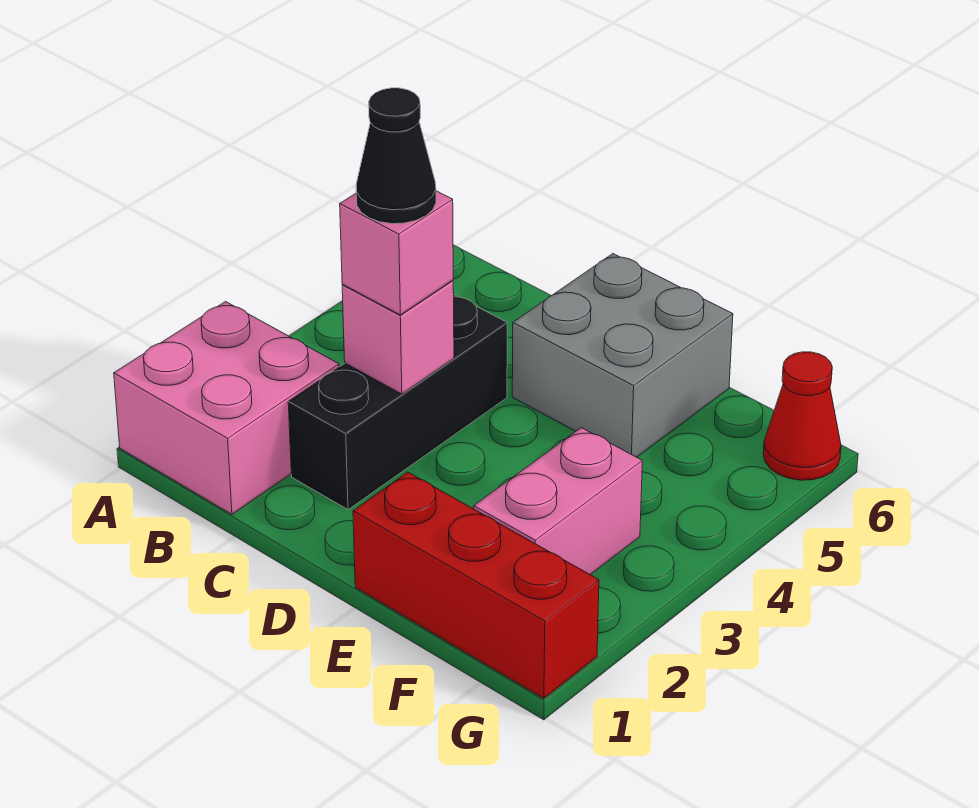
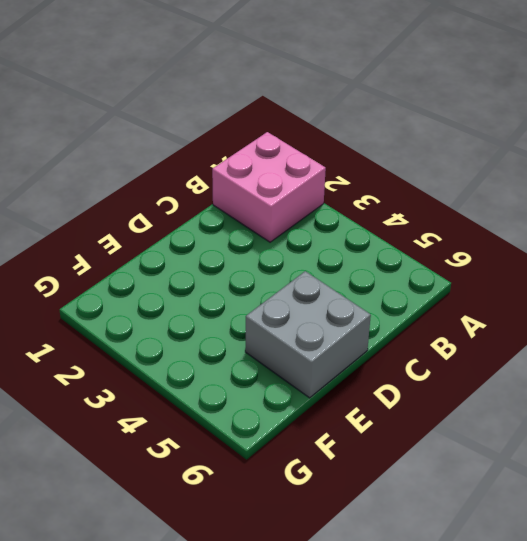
none -> black 1x3 brick [288,295,507,510]
none -> red 1x3 brick [353,472,599,699]

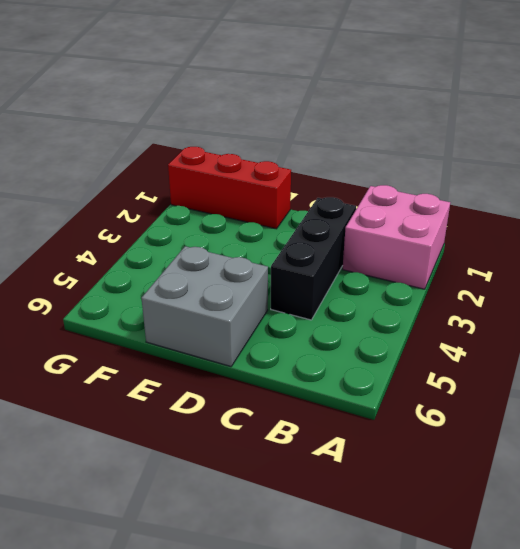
none -> pink 1x2 brick [474,428,642,575]
none -> red 1x1 cone [763,352,841,480]

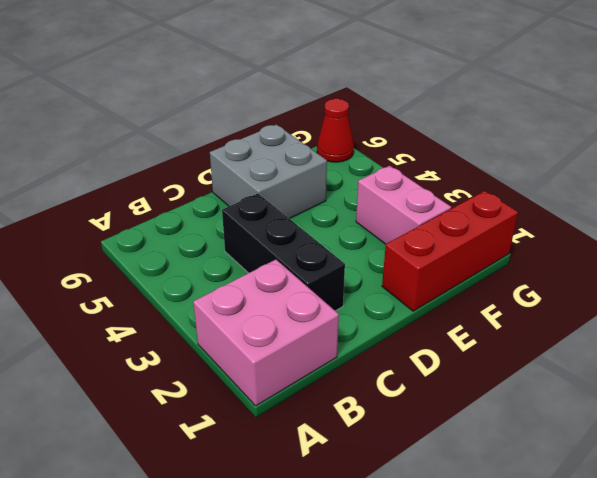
none -> pink 1x1 brick [342,280,454,394]
none -> pink 1x1 brick [340,191,453,315]

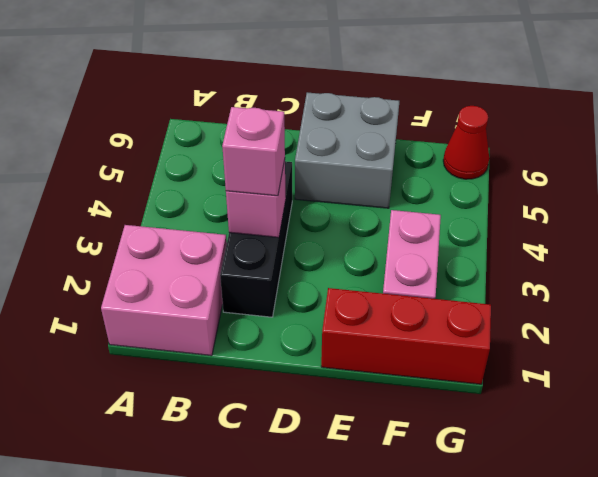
none -> black 1x1 cone [356,88,436,224]

